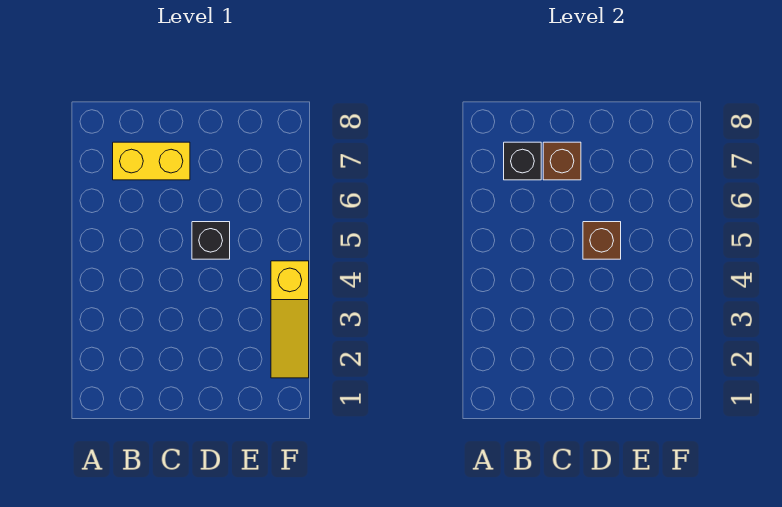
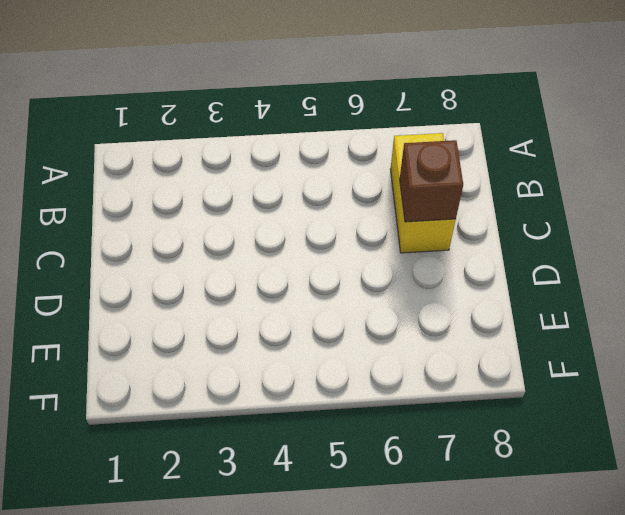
none -> black 1x1 brick [192,222,230,259]
none -> yellow 1x3 slope [271,261,309,378]

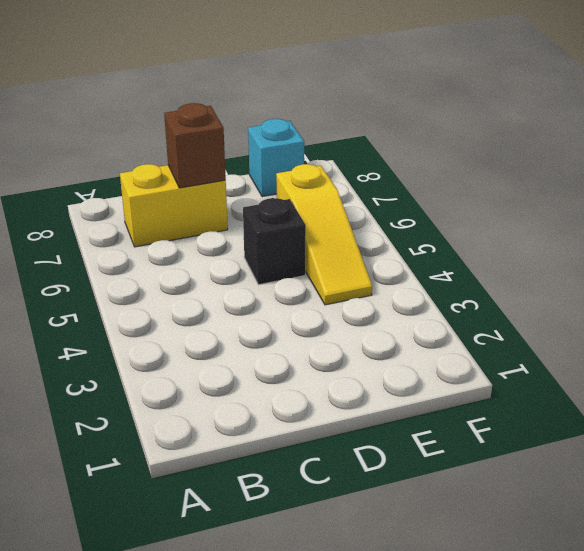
yellow 1x3 slope [276,164,372,305] -> yellow 1x3 slope moved to [271,261,309,378]
cyan 1x1 brick [248,119,304,197] -> none
none -> black 1x1 brick [504,142,541,180]
none -> brown 1x1 brick [583,222,621,259]

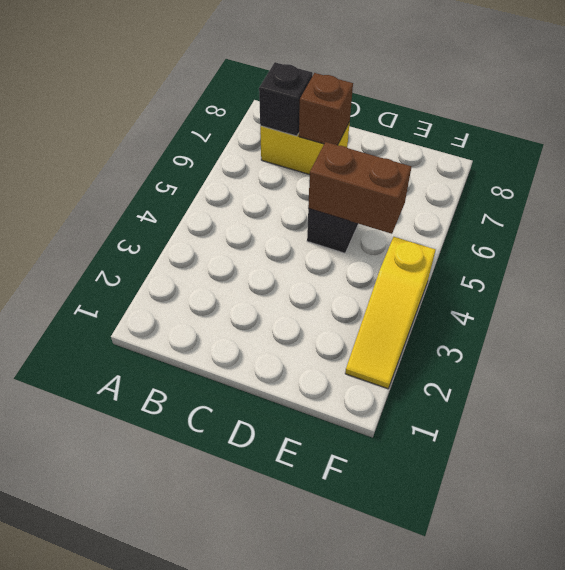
brown 1x2 brick [308,142,411,234] -> brown 1x1 brick [583,222,621,259]

